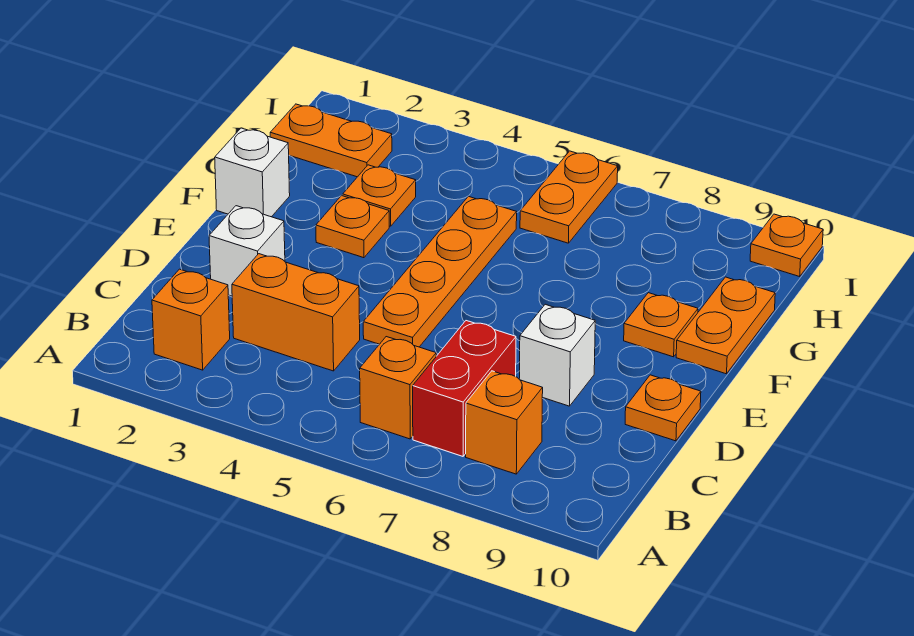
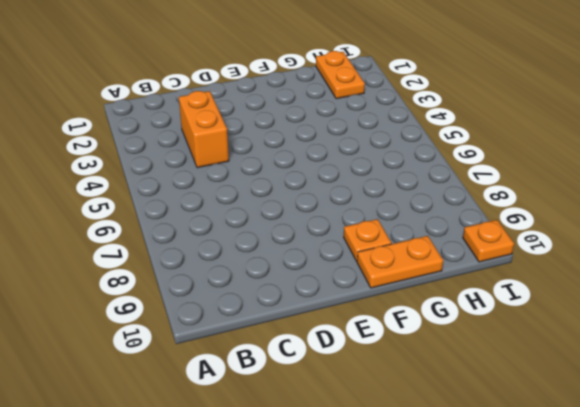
none -> orange 1x1 brick [152,269,230,370]
none -> orange 1x1 brick [360,337,436,439]
none -> red 1x2 brick [413,321,516,456]

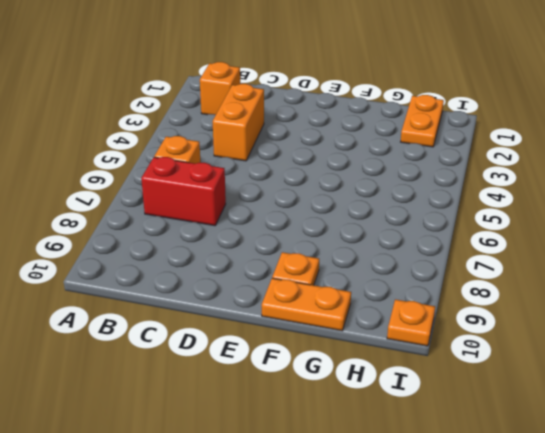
none -> orange 1x1 brick [466,371,543,474]
none -> white 1x1 brick [209,206,285,296]
none -> orange 1x4 plate [363,196,517,347]

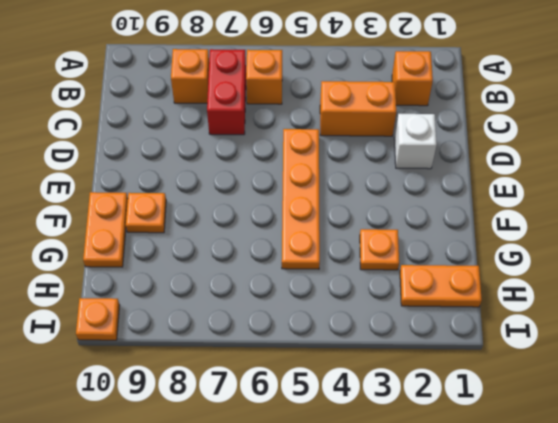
none -> white 1x1 brick [519,304,595,406]
none -> orange 1x1 plate [625,375,701,441]
none -> white 1x1 brick [215,128,290,217]

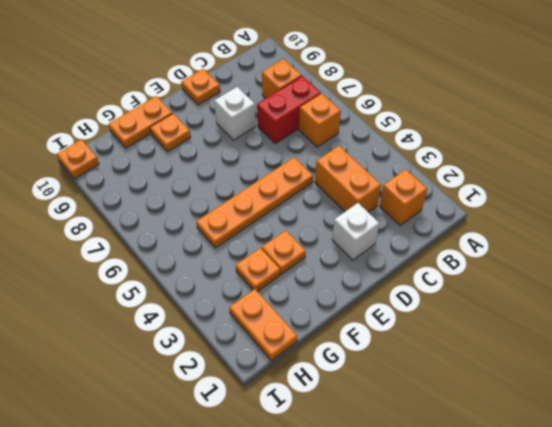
none -> white 1x1 brick [215,128,290,217]
none -> orange 1x2 plate [520,151,618,243]

